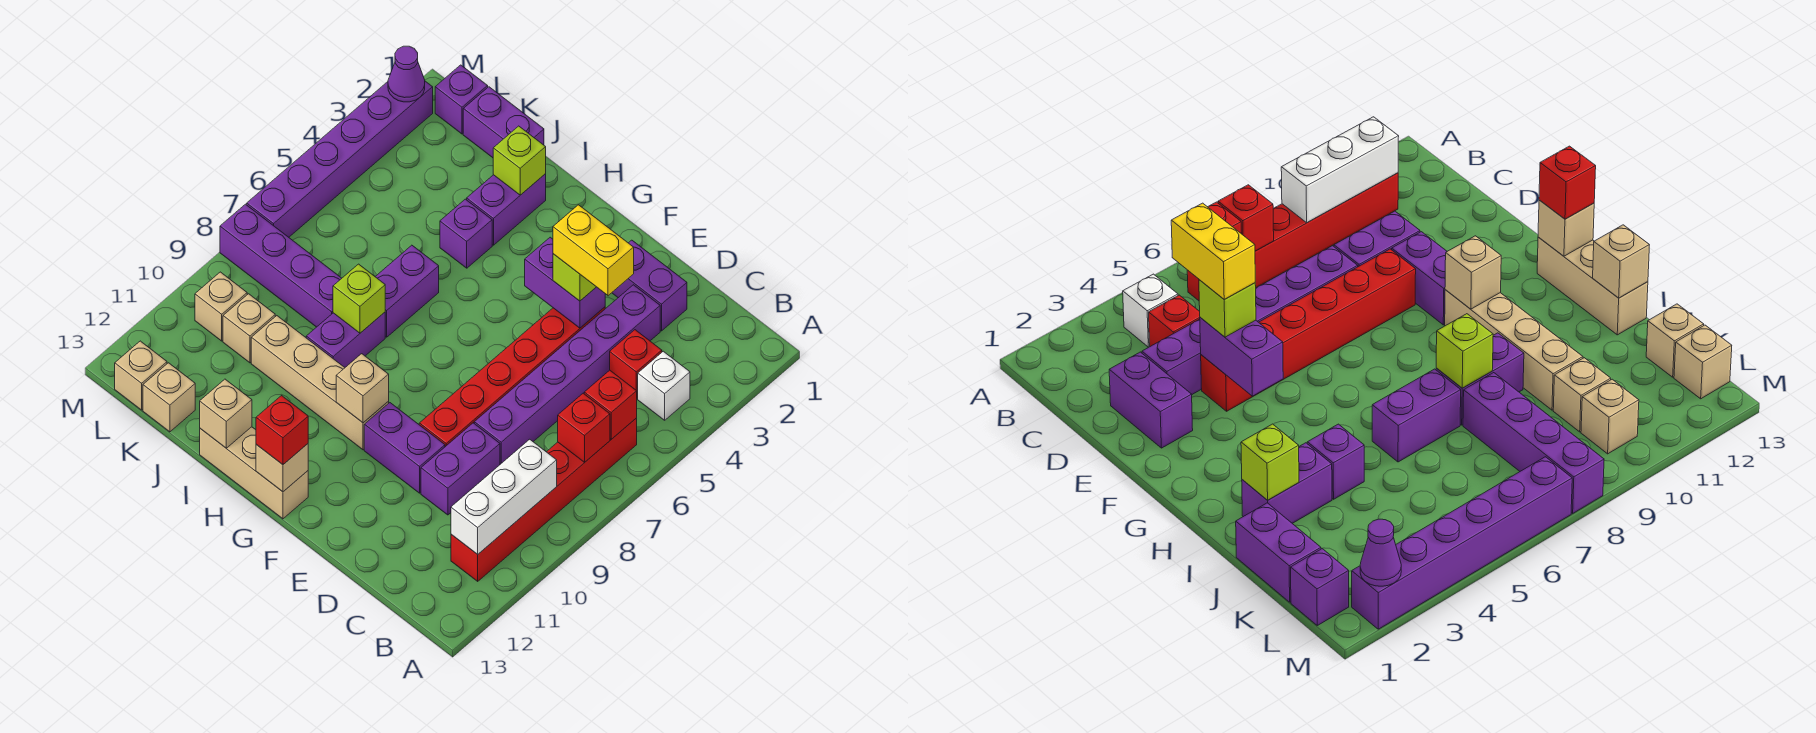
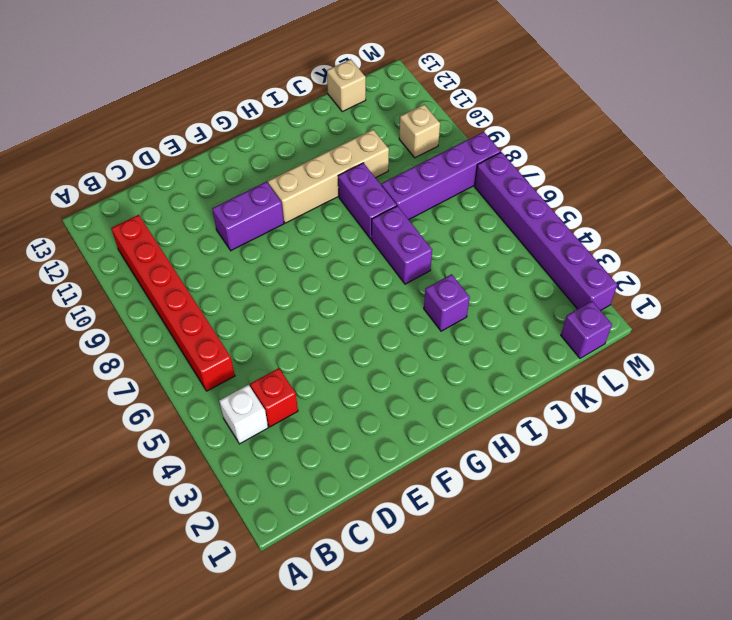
none -> purple 1x2 brick [612,240,687,331]
none -> purple 1x6 brick [474,285,660,464]
none -> purple 1x2 brick [421,423,500,515]
none -> red 1x6 brick [419,307,605,447]

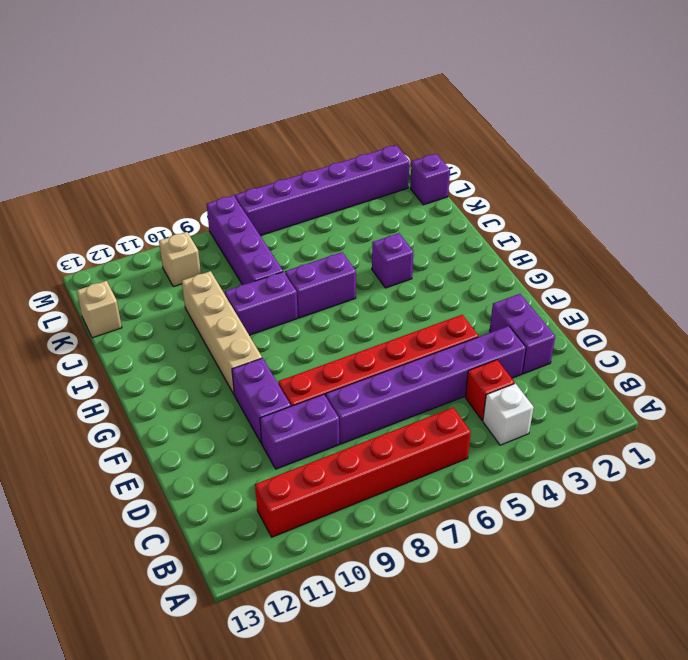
none -> tan 1x3 brick [200,427,308,519]
none -> purple 1x2 brick [467,174,546,245]
none -> purple 1x2 brick [463,87,544,158]
none -> tan 1x1 brick [223,294,275,363]

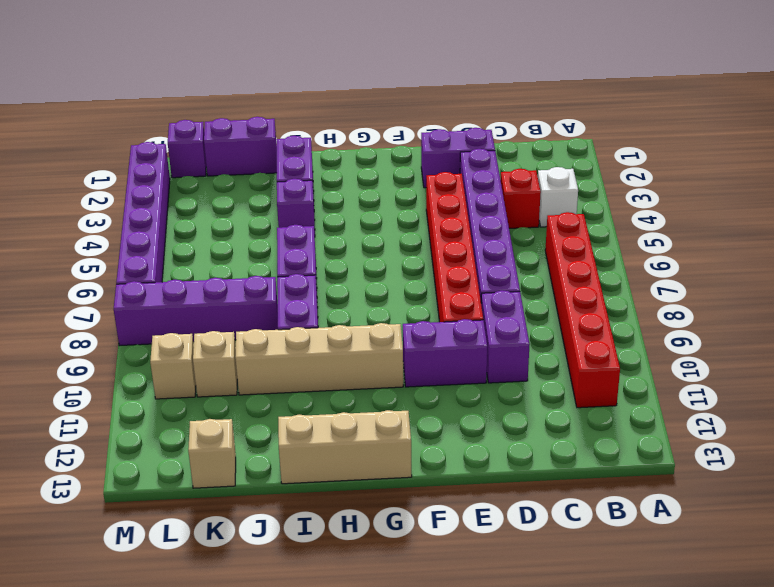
none -> tan 1x1 brick [115,341,167,410]
none -> red 1x1 brick [584,370,637,439]
none -> red 1x1 brick [558,393,610,462]
none -> white 1x3 brick [451,439,557,554]

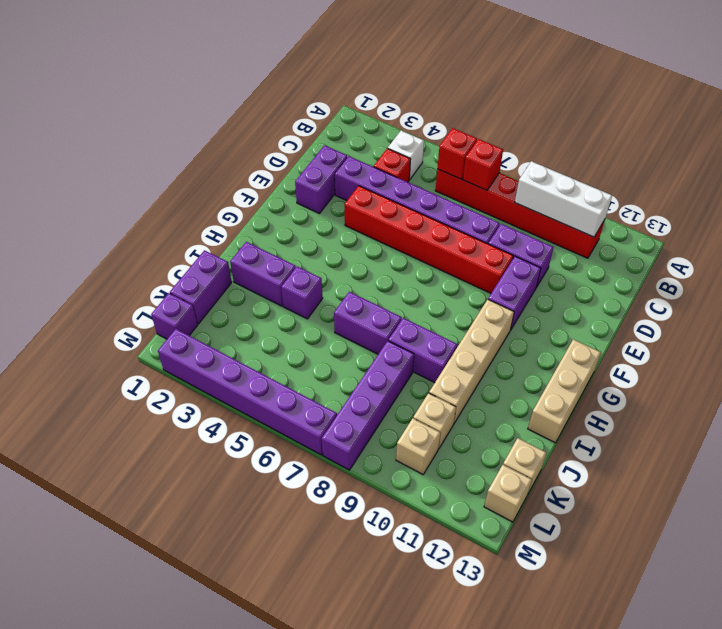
none -> purple 1x2 brick [525,237,605,328]
none -> tan 1x1 brick [336,354,389,423]
none -> tan 1x1 brick [256,444,308,492]
none -> lime 1x1 brick [493,126,546,195]

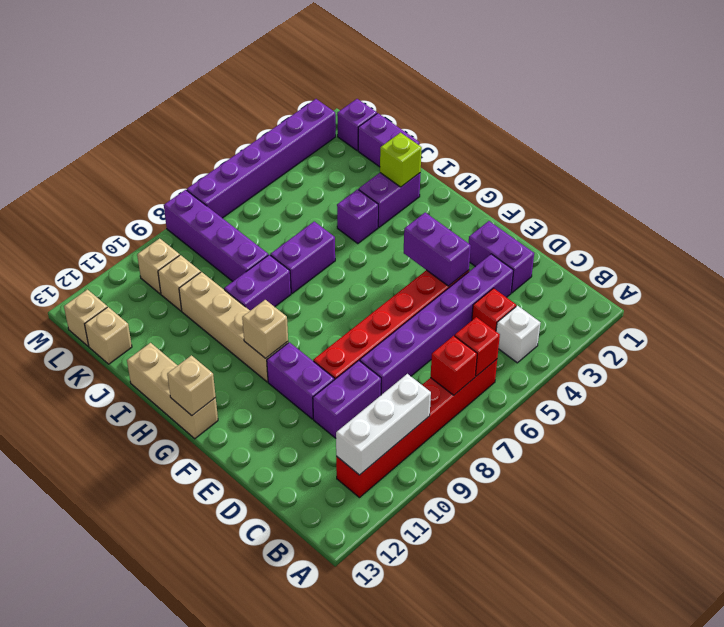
none -> lime 1x1 brick [333,264,385,333]
none -> tan 1x1 brick [200,379,252,448]
none -> purple 1x1 cone [388,46,425,102]
none -> lime 1x1 brick [553,254,596,301]

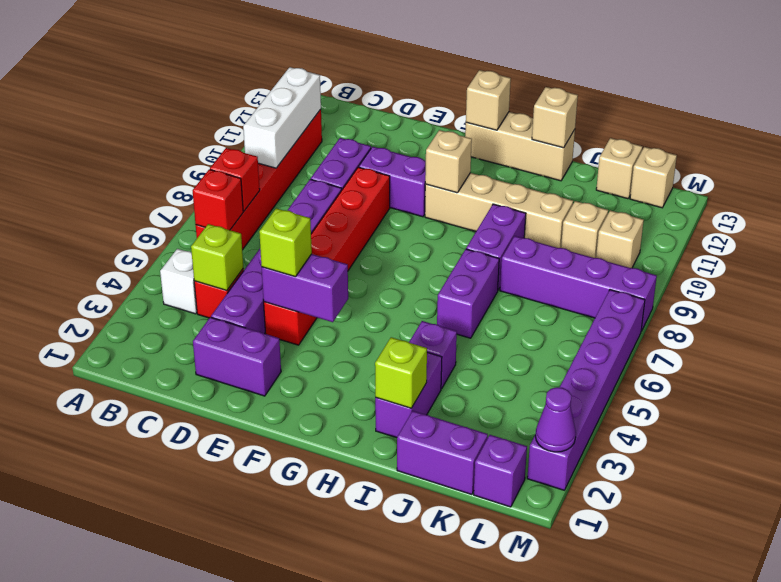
lime 1x1 brick [191,224,243,291] -> lime 1x1 brick moved to [333,264,385,333]
none -> red 1x1 brick [256,396,308,465]
none -> yellow 1x2 brick [553,205,634,296]

